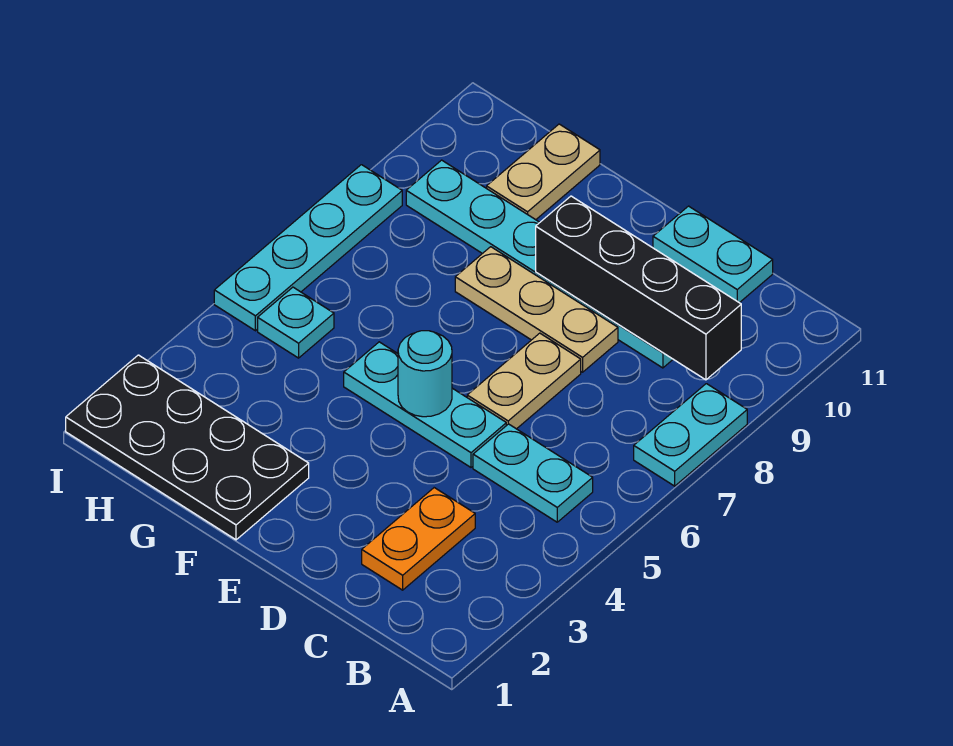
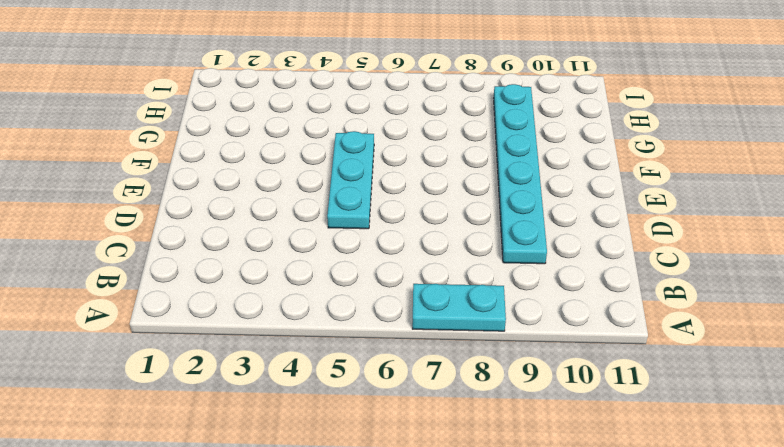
none -> cyan 1x2 plate [473,424,593,522]
none -> orange 1x2 plate [362,488,475,590]
none -> cyan 1x2 plate [653,206,773,303]

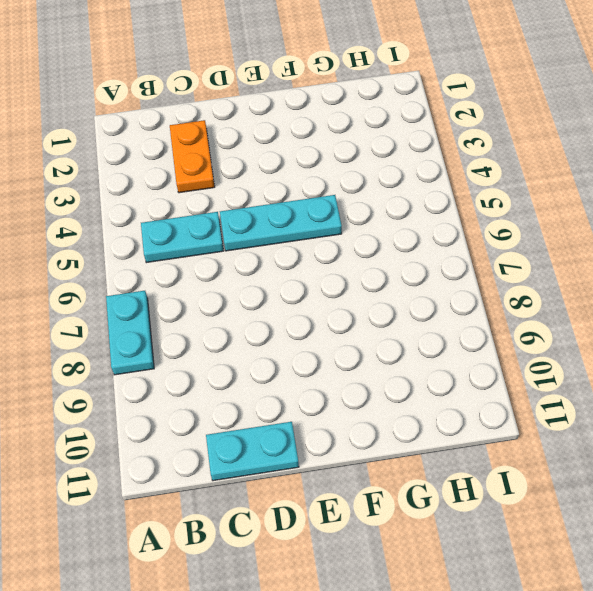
none -> cyan 1x6 plate [406,160,673,368]
none -> tan 1x2 plate [467,333,581,429]
none -> tan 1x3 plate [455,247,618,372]

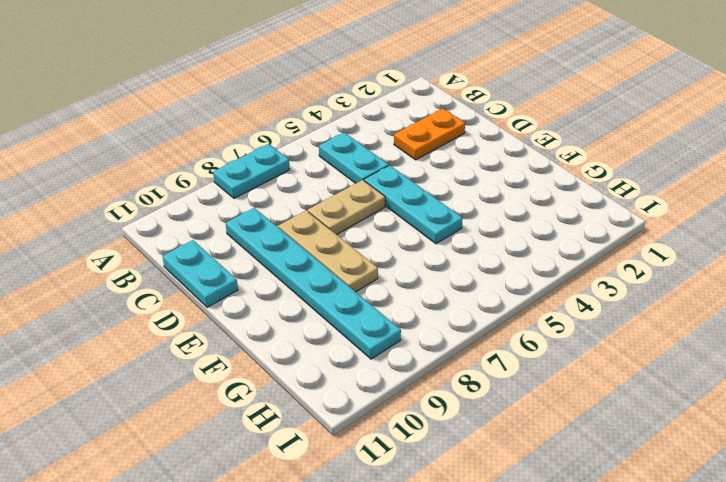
none -> black 2x4 plate [66,355,309,540]
none -> tan 1x2 plate [487,124,600,220]
none -> cyan 1x1 plate [258,287,334,358]

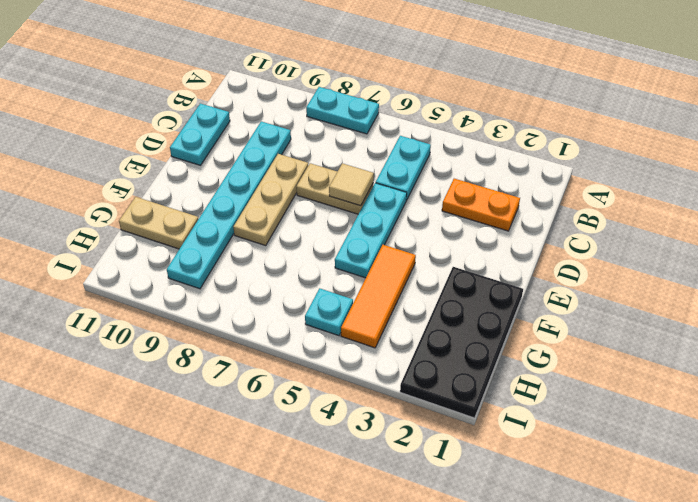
tan 1x1 tile [329,163,374,206] -> none
orange 1x3 tile [341,245,416,348] -> none
none -> cyan 1x4 plate [214,165,402,331]
none -> black 1x4 brick [536,196,741,380]
none -> cyan 1x1 round brick [398,331,452,417]

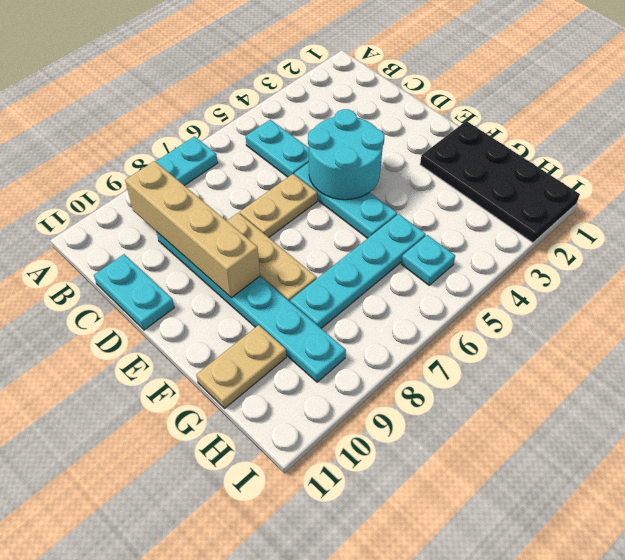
tan 1x4 brick [125,161,260,298] -> black 1x4 brick [536,196,741,380]
cyan 2x2 round brick [308,109,384,200] -> cyan 1x1 round brick [398,331,452,417]
cyan 1x4 plate [290,214,426,328] -> cyan 1x4 plate moved to [214,165,402,331]
none -> orange 1x2 plate [362,488,475,590]

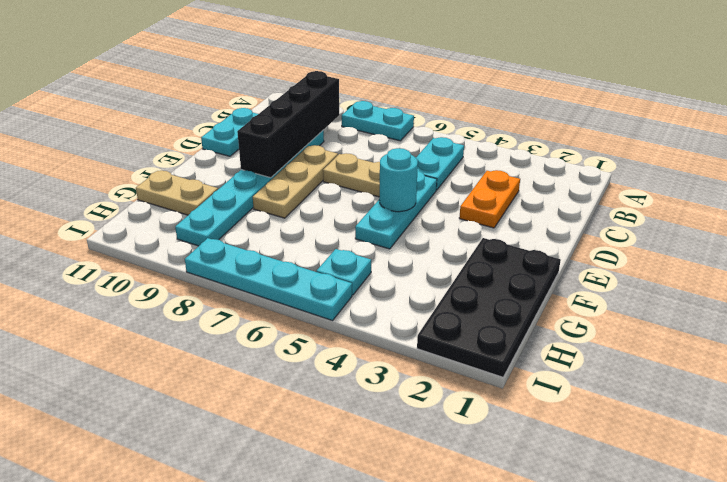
orange 1x2 plate [459,170,520,228] -> orange 1x2 plate turned to [362,488,475,590]

